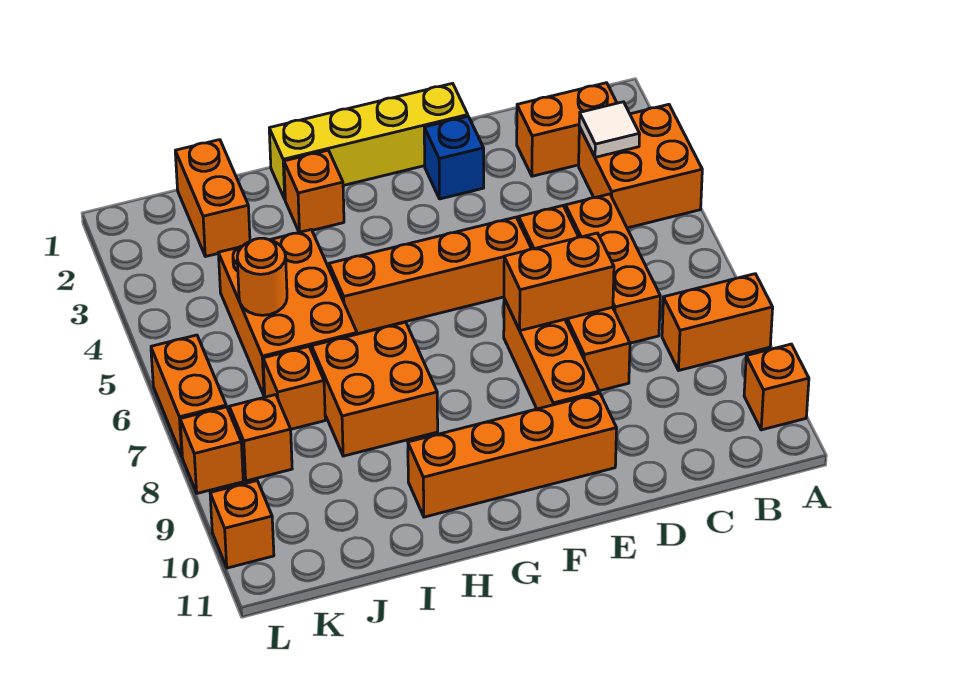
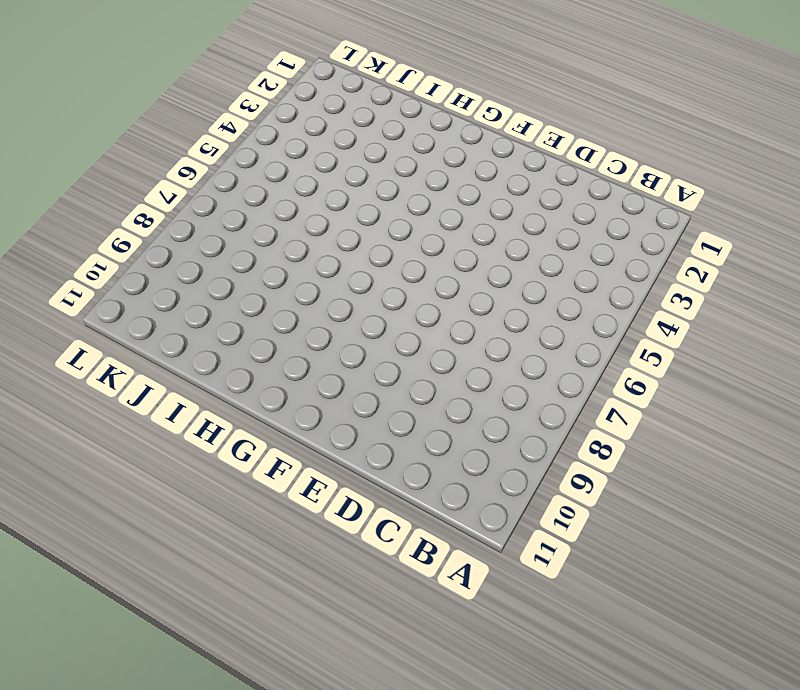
none -> orange 2x2 brick [579,104,702,228]
none -> orange 1x2 brick [662,274,773,370]
none -> orange 1x1 brick [744,344,809,430]

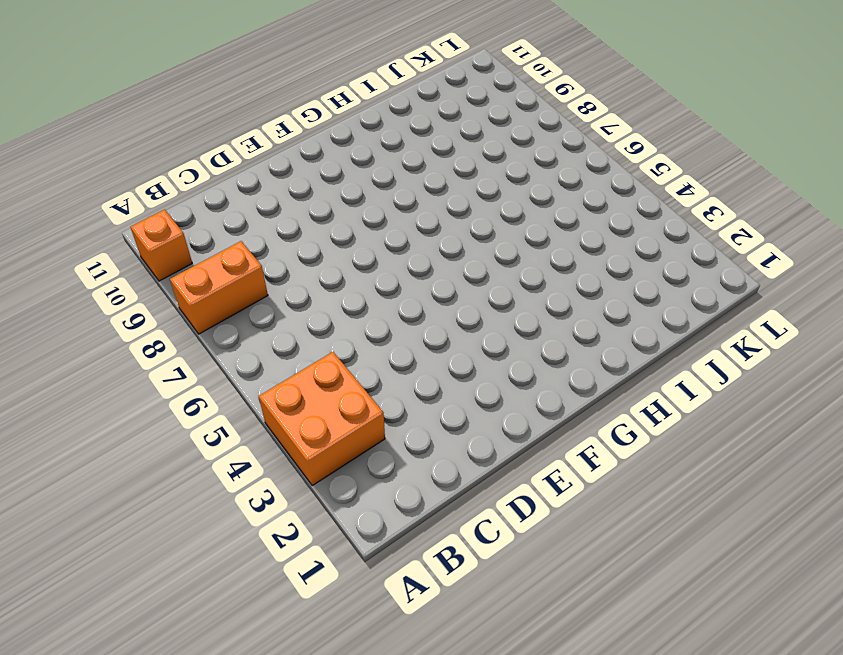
none -> orange 1x2 brick [517,83,617,176]
none -> orange 1x3 brick [566,194,660,343]
none -> orange 1x4 brick [519,206,630,391]

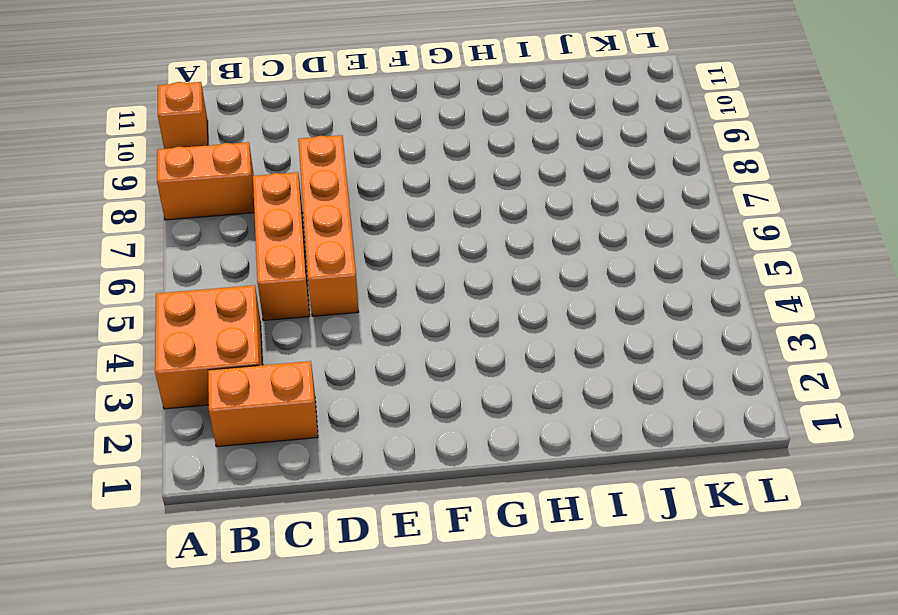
none -> yellow 1x4 brick [269,83,468,199]
none -> blue 1x1 brick [424,116,484,199]
none -> orange 1x4 brick [329,217,531,334]

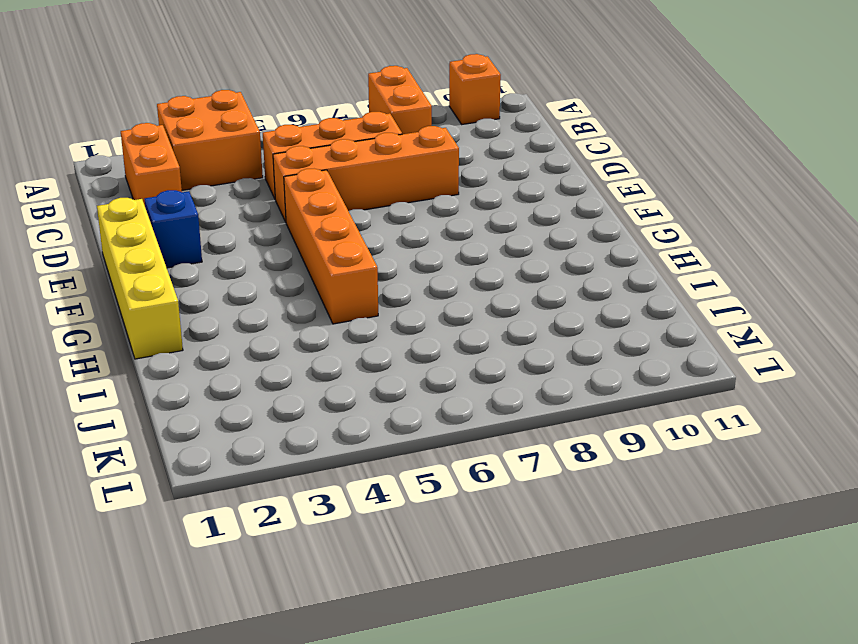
none -> orange 1x3 brick [504,299,599,409]
none -> orange 1x4 brick [408,393,617,517]
none -> orange 1x1 brick [284,150,344,232]

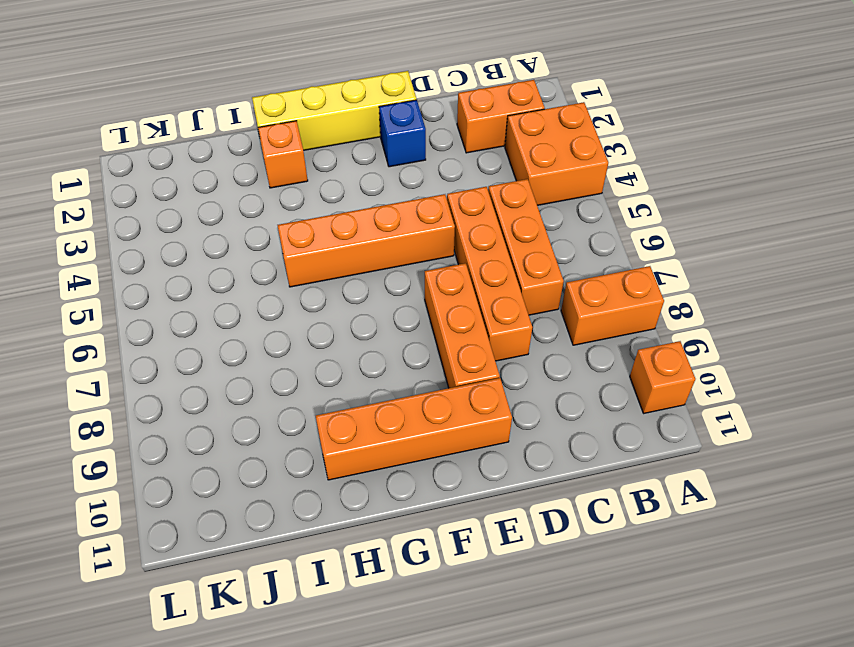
none -> orange 2x2 brick [312,322,438,456]
none -> orange 2x3 brick [218,230,357,396]
none -> orange 1x2 brick [175,140,250,257]

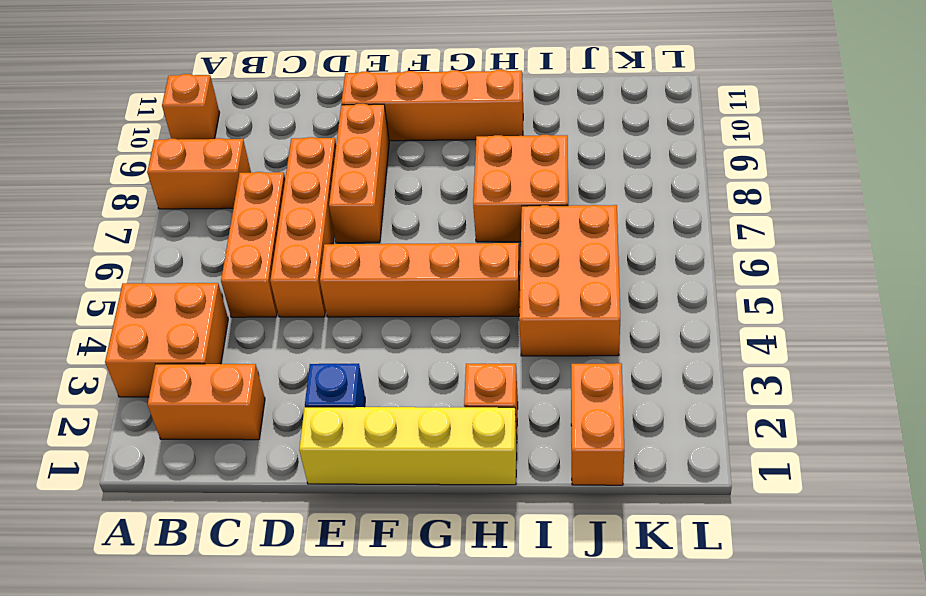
none -> orange 1x1 brick [263,347,325,429]
none -> orange 1x1 brick [229,395,292,481]
none -> orange 1x2 brick [151,335,226,456]

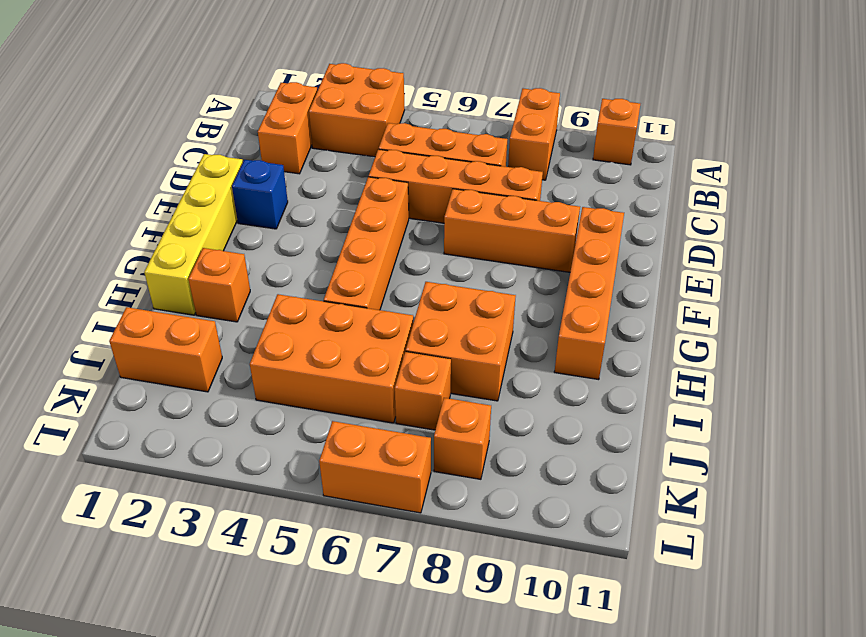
none -> orange 1x1 brick [180,407,243,493]
none -> orange 1x1 brick [210,481,274,568]
none -> white 1x1 tile [579,102,640,157]

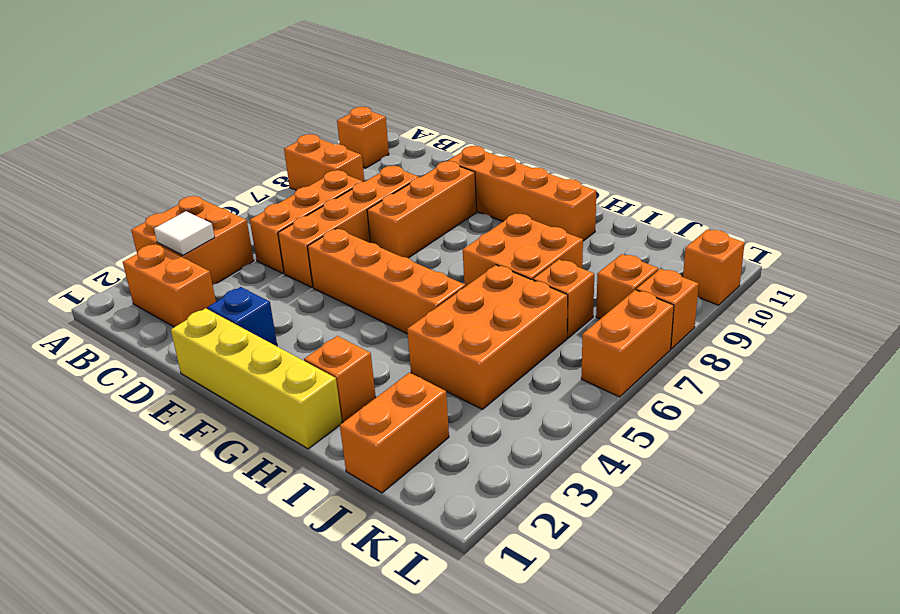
none -> orange 1x2 brick [504,233,614,331]
none -> orange 1x1 round brick [237,238,287,315]

